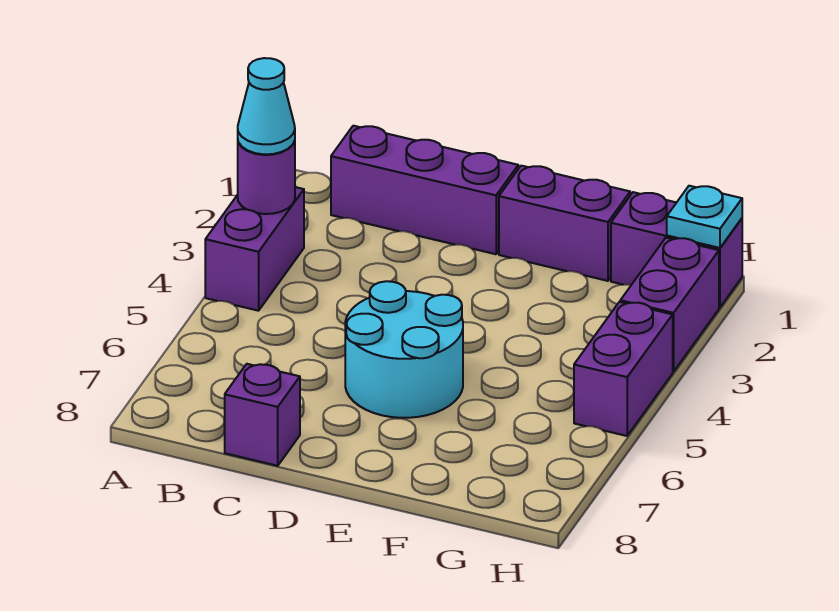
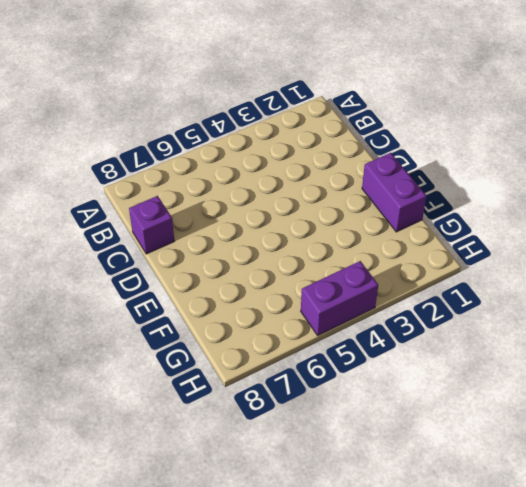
none -> purple 1x2 brick [205,187,304,311]
none -> purple 1x3 brick [331,126,518,254]

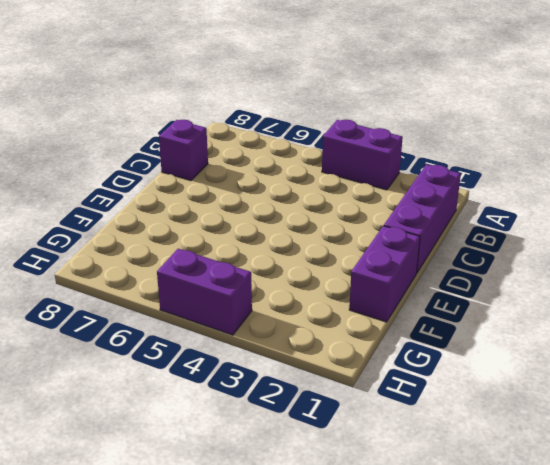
none -> cyan 2x2 round brick [345,281,463,418]
none -> purple 1x2 brick [611,192,742,307]

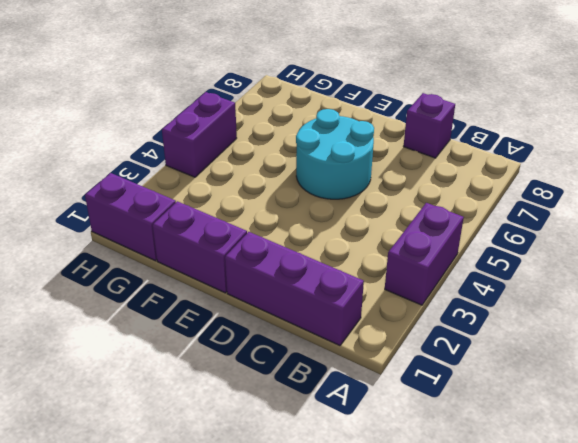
none -> purple 1x2 brick [620,238,719,372]
none -> purple 1x1 round brick [238,141,295,214]

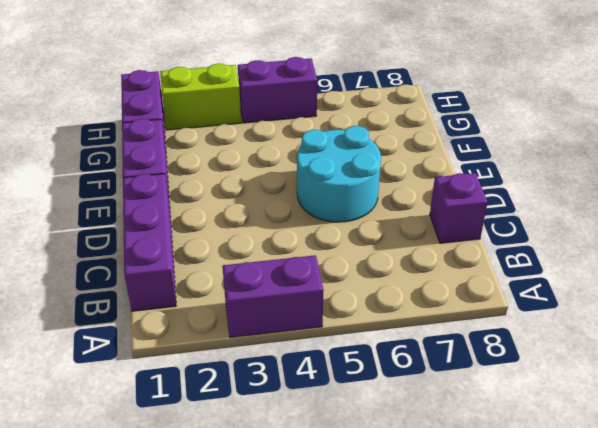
lime 1x2 brick [160,63,241,130] -> purple 1x2 brick [620,238,719,372]
none -> purple 1x1 round brick [238,141,295,214]
none -> cyan 1x1 plate [667,186,742,248]

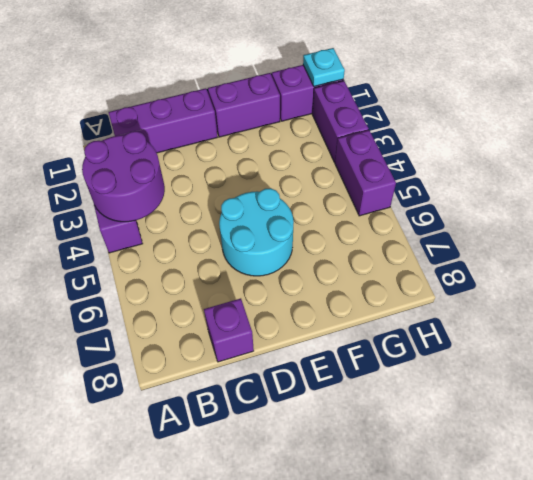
purple 2x2 round brick [82,131,165,222] -> purple 1x1 round brick [238,141,295,214]
none -> cyan 1x1 cone [238,58,295,154]

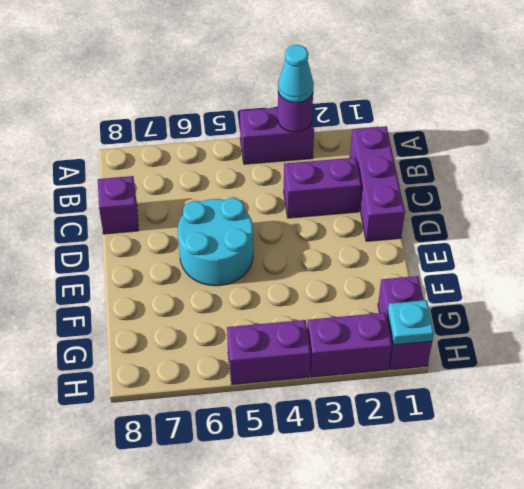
purple 1x2 brick [284,158,361,218] -> purple 1x2 brick turned to [499,166,630,281]

